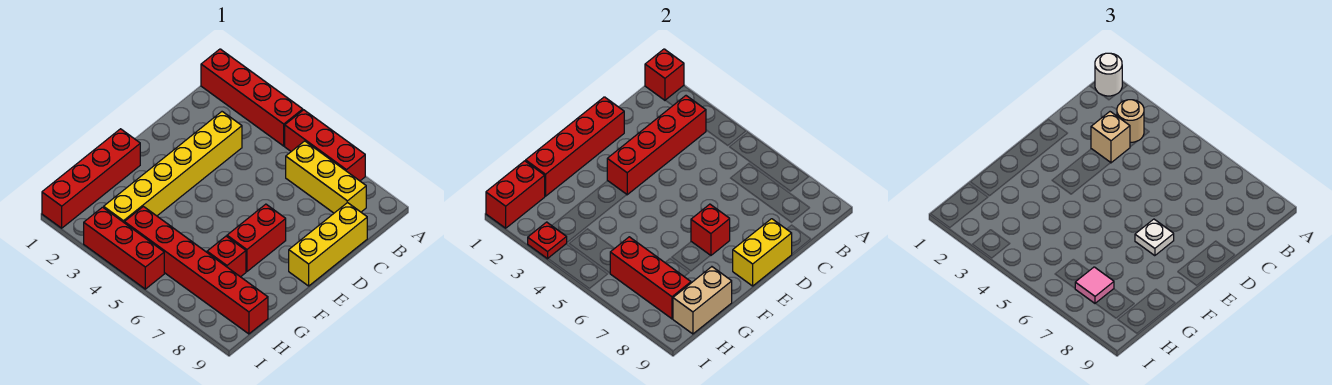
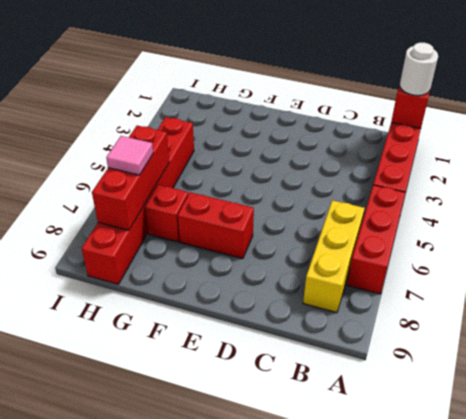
none -> yellow 1x6 brick [104,112,242,222]
none -> yellow 1x3 brick [289,203,367,286]
none -> red 1x4 brick [42,129,140,228]

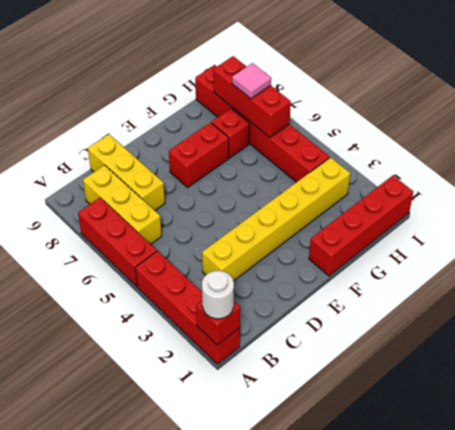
yellow 1x3 brick [88,134,165,210] -> yellow 1x3 brick turned to [289,203,367,286]
none -> red 1x3 brick [84,207,164,289]
none -> red 1x4 brick [607,96,706,195]
none -> red 1x4 brick [526,97,624,196]

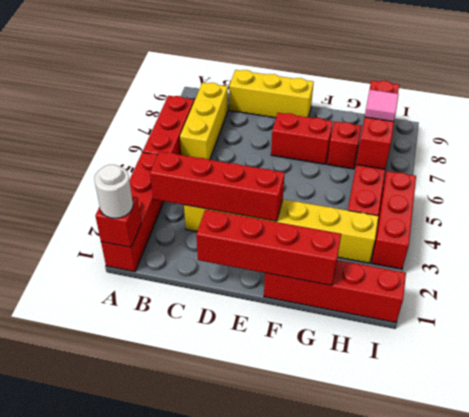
none -> yellow 1x2 brick [733,219,792,286]
none -> red 1x1 brick [691,204,730,256]
none -> tan 1x2 brick [673,267,732,334]

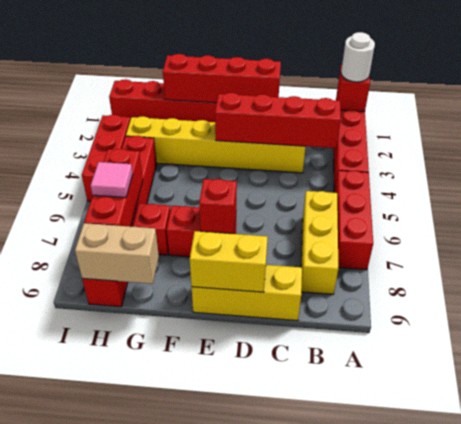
none -> red 1x2 brick [486,161,545,228]
none -> red 1x1 plate [528,222,567,259]
none -> tan 1x1 round brick [1117,100,1144,142]

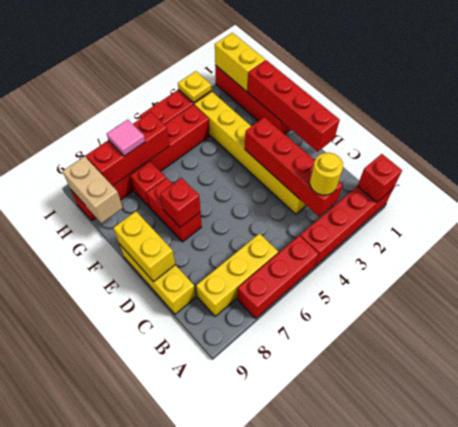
yellow 1x1 round brick [310,153,343,195] -> tan 1x1 round brick [1117,100,1144,142]
yellow 1x2 brick [215,33,265,91] -> red 1x2 brick [486,161,545,228]
yellow 1x1 plate [178,71,211,103] -> red 1x1 plate [528,222,567,259]
none -> white 1x1 round brick [1095,53,1122,96]
none -> tan 1x1 brick [1091,112,1130,163]
none -> white 1x1 plate [1135,219,1174,256]

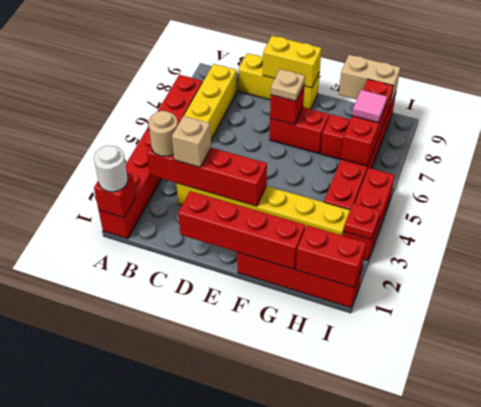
tan 1x1 plate [271,69,305,101] -> white 1x1 plate [1135,219,1174,256]

